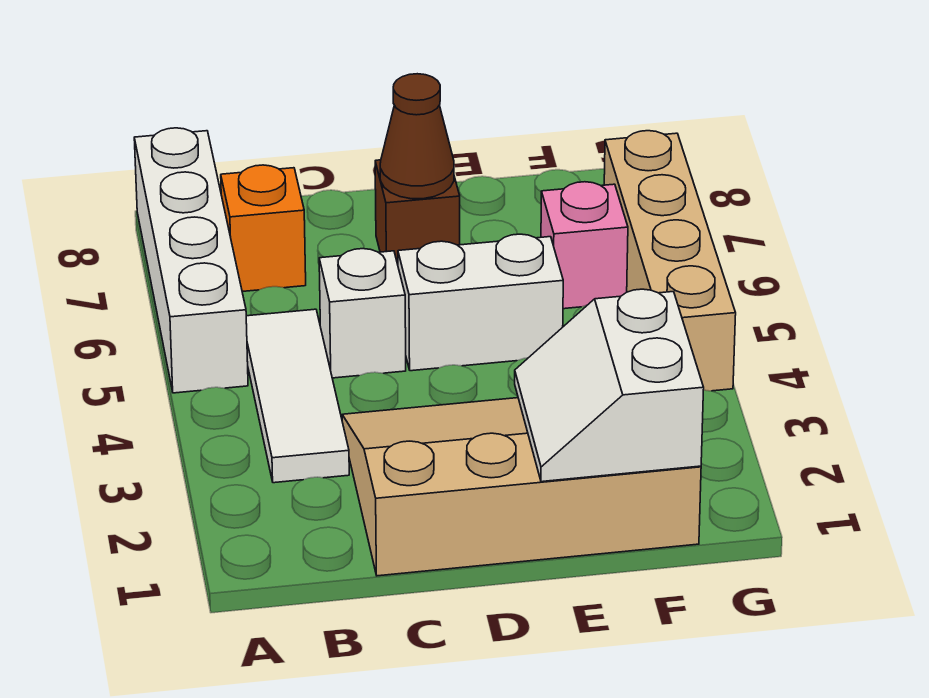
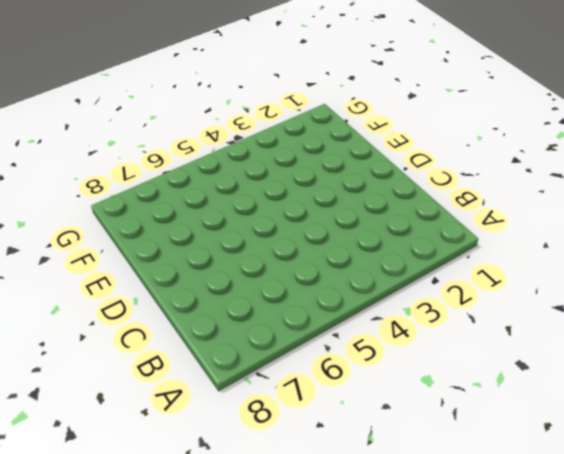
none -> white 1x4 brick [134,128,248,393]
none -> white 1x3 tile [246,309,349,483]

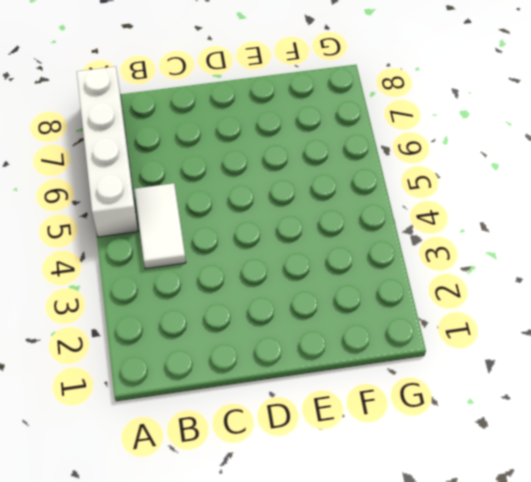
white 1x2 tile [135,183,186,269] -> white 1x3 tile [246,309,349,483]
none -> orange 1x1 brick [221,165,306,292]
none -> tan 3x4 slope [342,398,701,576]

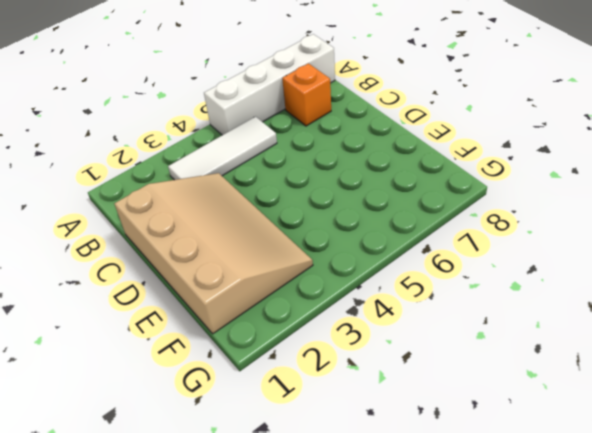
none -> white 1x1 brick [319,249,406,378]
none -> white 1x2 brick [398,234,563,371]

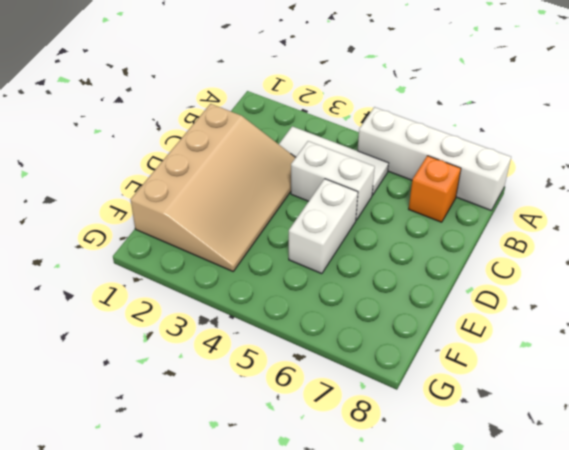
white 1x2 brick [291,141,375,220] -> white 1x1 brick [319,249,406,378]
none -> brown 1x1 brick [375,160,460,264]
none -> pink 1x1 brick [541,182,628,309]

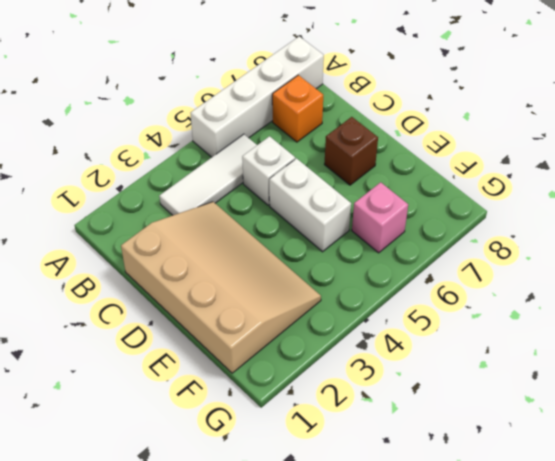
none -> tan 1x4 brick [604,131,736,391]
none -> brown 1x1 cone [380,74,454,199]

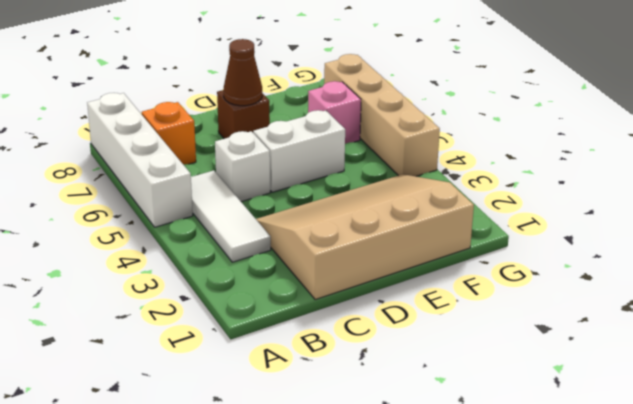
none -> white 2x2 slope [515,289,704,482]

